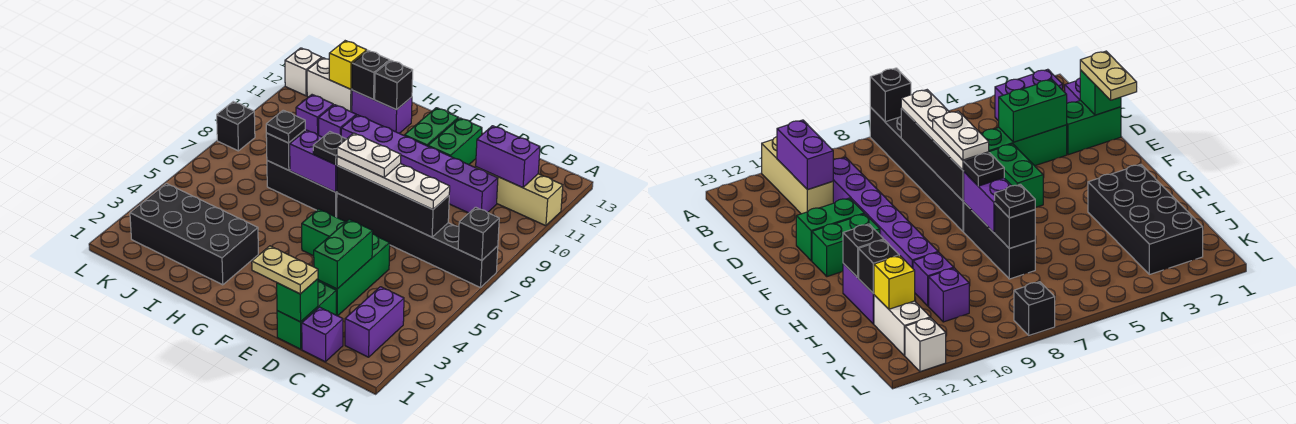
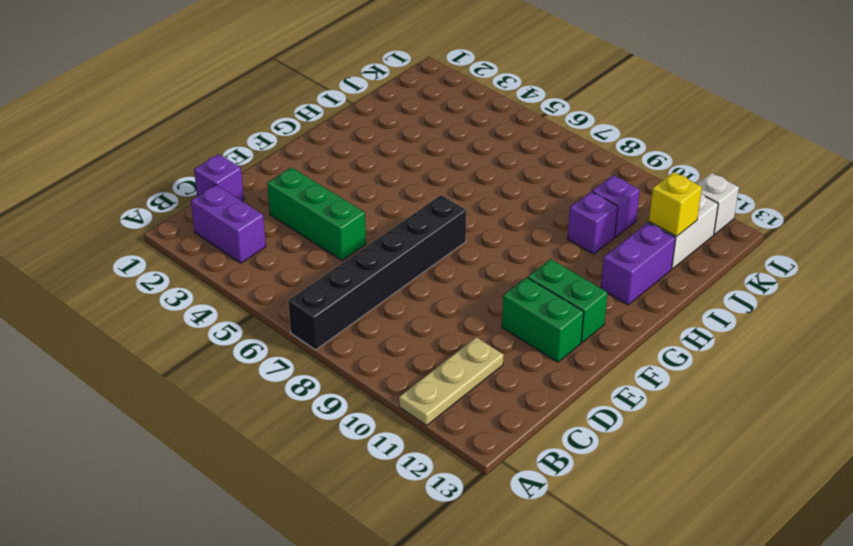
tan 1x3 plate [399,337,504,425] -> tan 1x3 brick [476,167,563,226]
none -> purple 1x6 brick [341,115,498,213]
none -> green 1x2 brick [277,282,336,349]
none -> green 1x2 brick [302,209,345,256]
none -> black 1x3 brick [267,161,337,217]

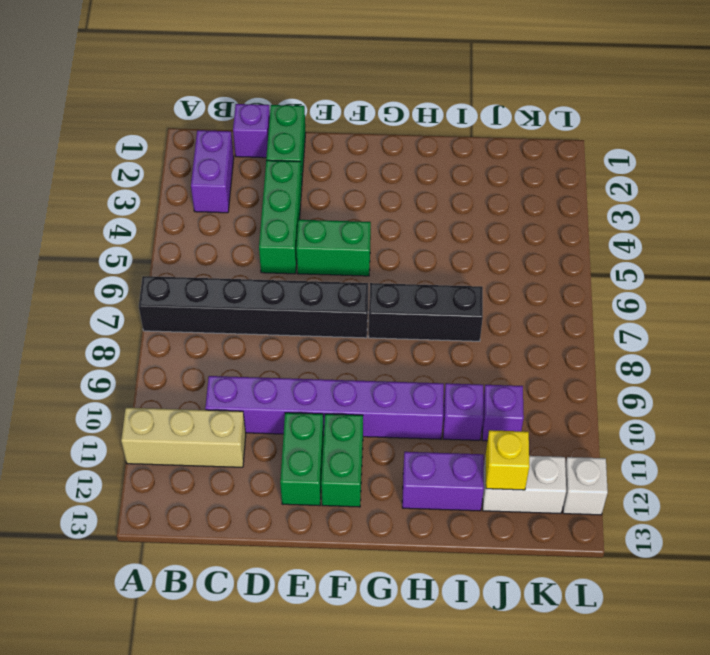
none -> black 2x4 brick [130,184,258,285]
none -> black 1x1 brick [217,102,255,151]
none -> black 1x1 brick [458,207,499,260]
none -> purple 1x2 brick [476,126,540,188]

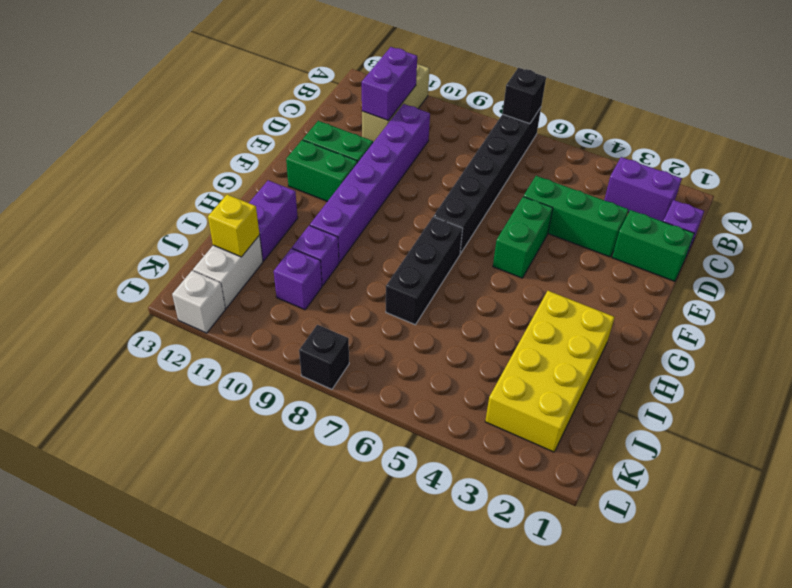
yellow 2x4 brick [485,291,615,452] -> black 2x4 brick [130,184,258,285]
none -> black 1x4 brick [337,166,449,237]
none -> green 1x1 brick [277,279,318,322]
none -> green 1x2 brick [314,219,373,289]
none -> purple 1x2 brick [290,130,337,192]

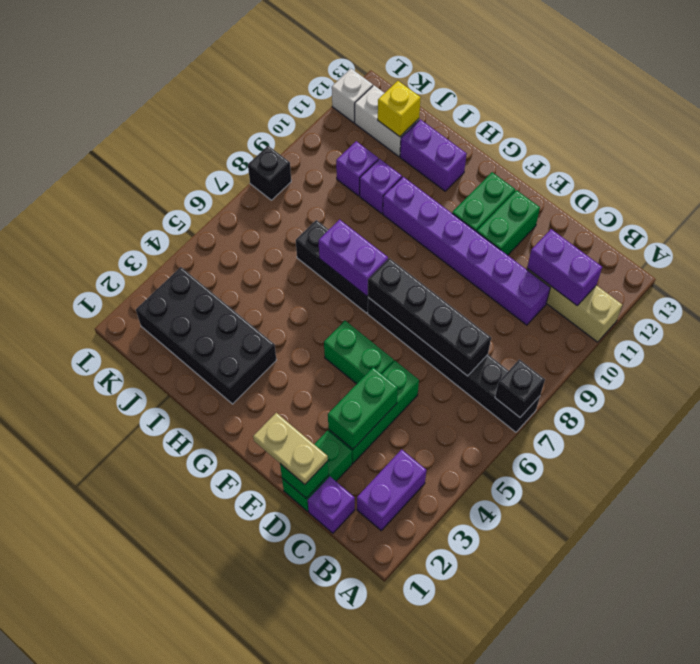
none -> black 1x1 brick [375,60,413,110]
none -> black 1x1 brick [266,130,305,170]
none -> black 1x1 brick [352,51,390,99]
none -> white 1x4 plate [337,156,450,209]

